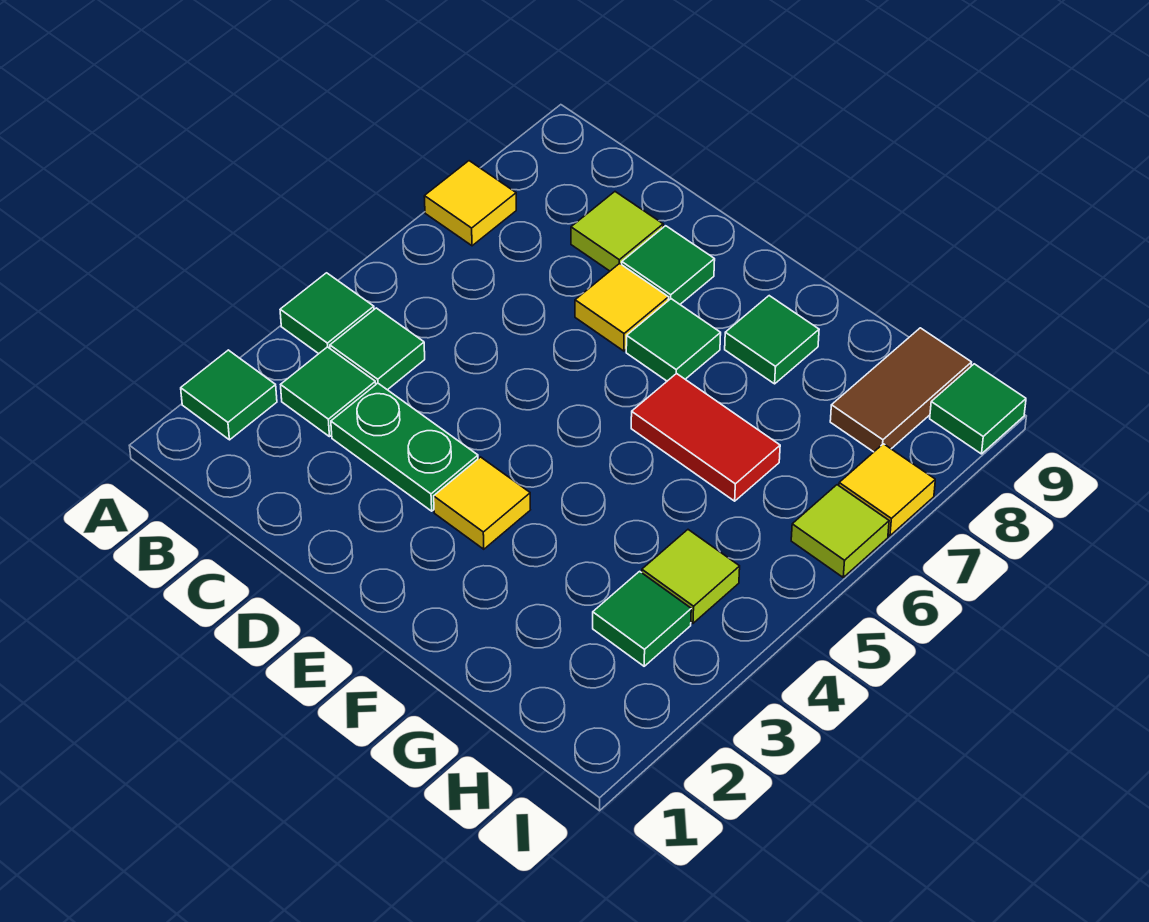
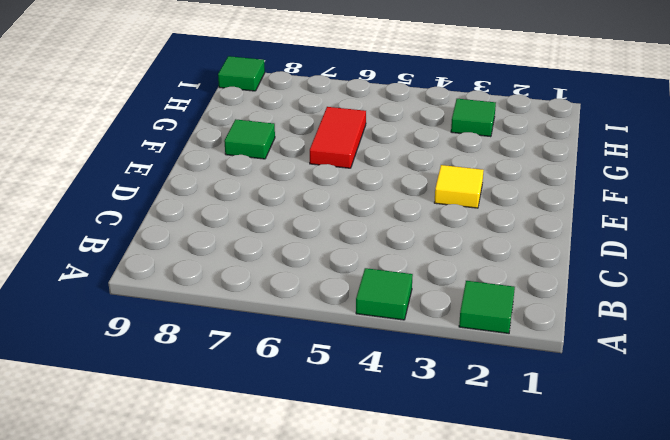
none -> yellow 1x1 tile [424,161,516,246]
none -> green 1x1 tile [281,347,376,437]
none -> green 1x1 tile [330,308,425,390]

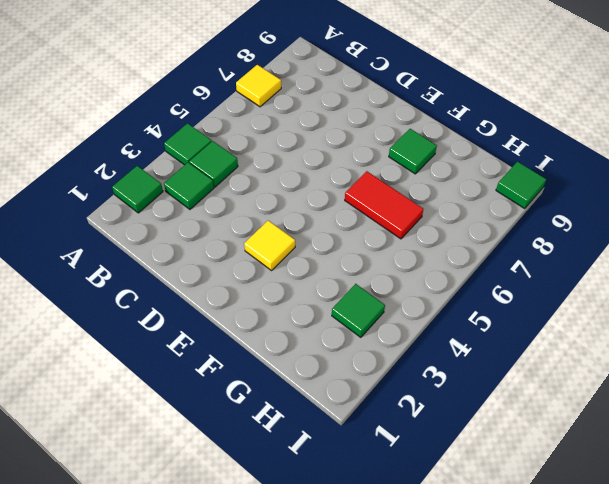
none -> green 1x2 plate [331,383,478,511]
none -> lime 1x1 tile [571,192,663,271]
none -> yellow 1x1 tile [575,263,669,351]

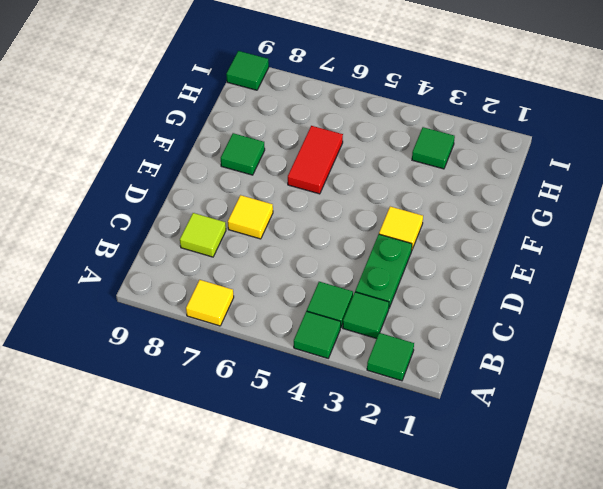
none -> green 1x1 tile [622,226,715,304]
none -> green 1x1 tile [626,299,721,381]
none -> lime 1x1 tile [642,530,740,623]

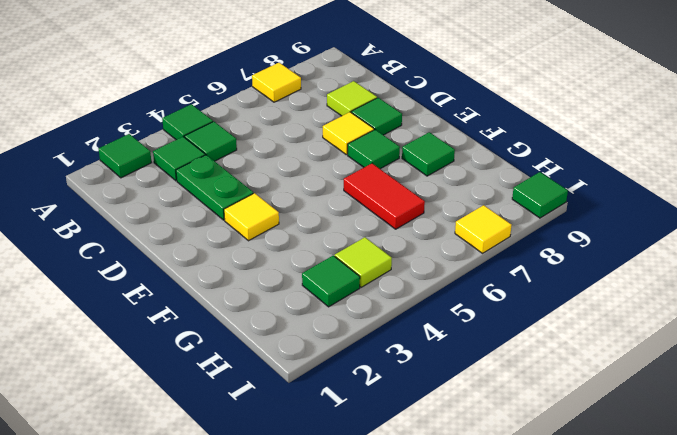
none -> brown 1x2 tile [830,328,972,452]
none -> lime 1x1 tile [791,485,889,577]

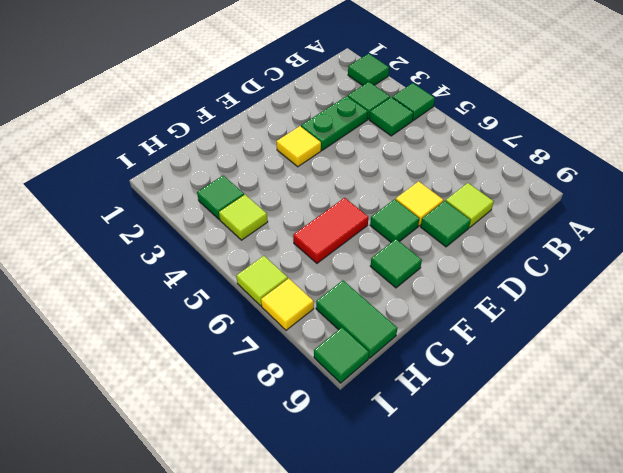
green 1x2 tile [316,281,397,358] -> brown 1x2 tile [830,328,972,452]
none -> yellow 1x1 tile [424,161,516,246]

